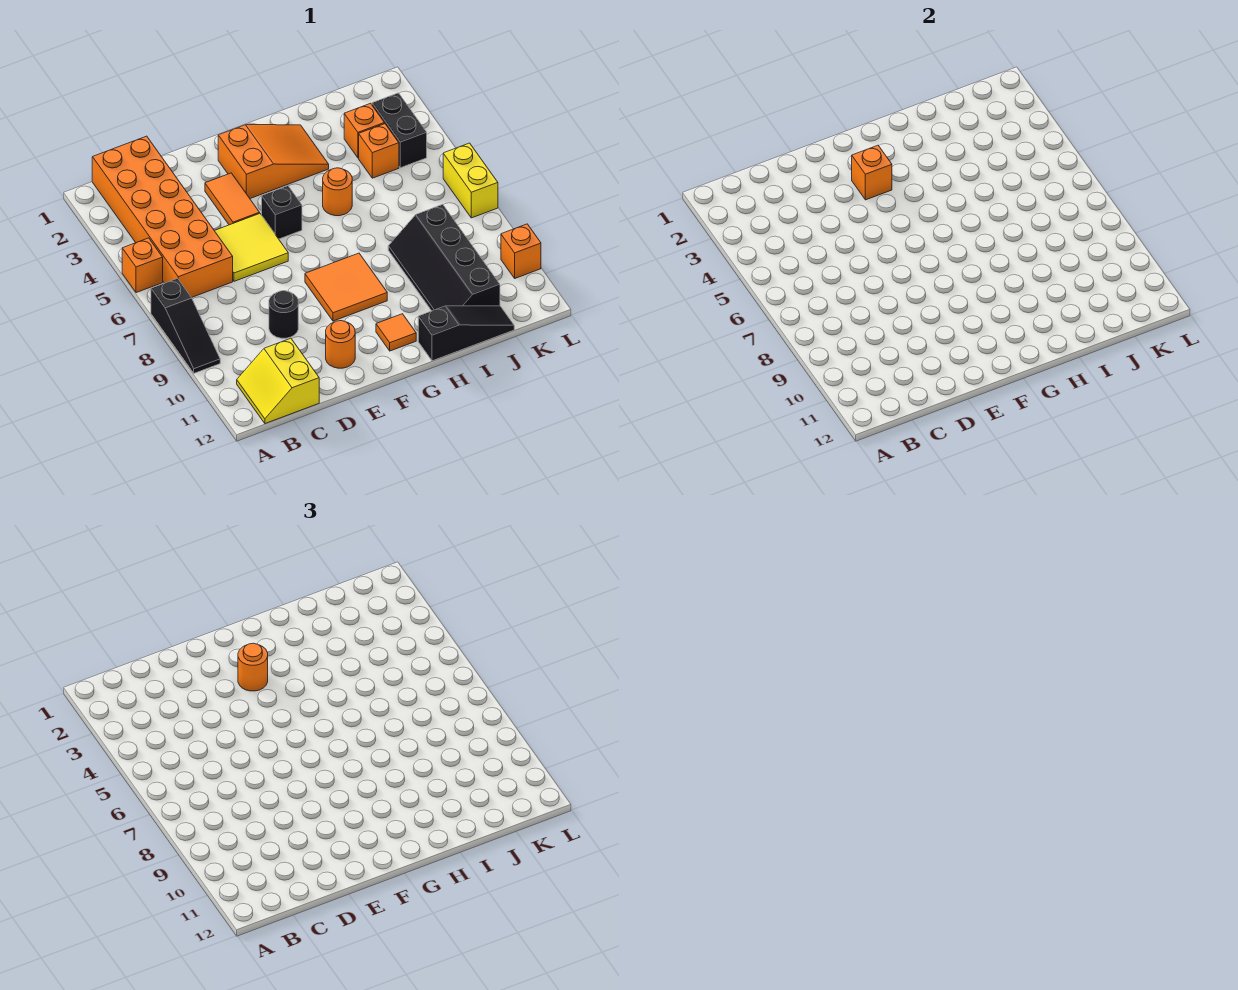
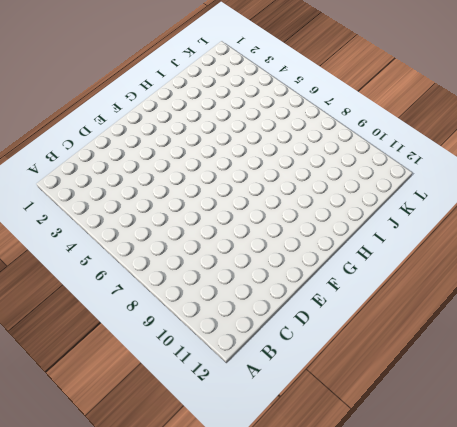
none -> orange 1x1 brick [122,238,163,293]
none -> black 1x3 slope [151,279,220,373]
none -> orange 2x6 brick [92,136,233,298]

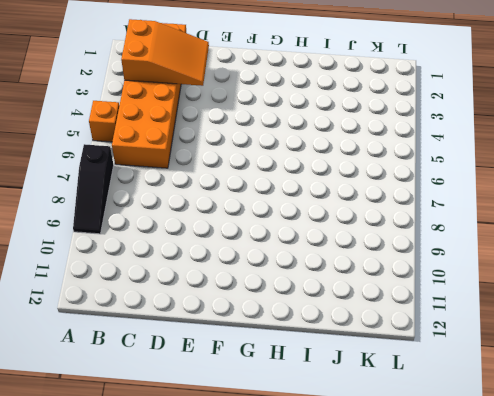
orange 2x3 slope [121,19,209,86] -> orange 2x3 slope moved to [218,125,329,199]
none -> yellow 2x2 slope [237,338,319,424]
none -> yellow 2x2 tile [215,214,288,281]
none -> black 1x1 round brick [269,291,298,338]

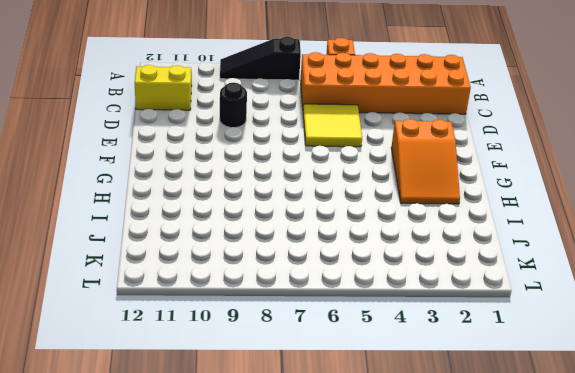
none -> orange 1x2 tile [205,173,260,225]
none -> orange 1x1 round brick [326,321,355,368]
none -> black 1x1 brick [262,186,302,239]

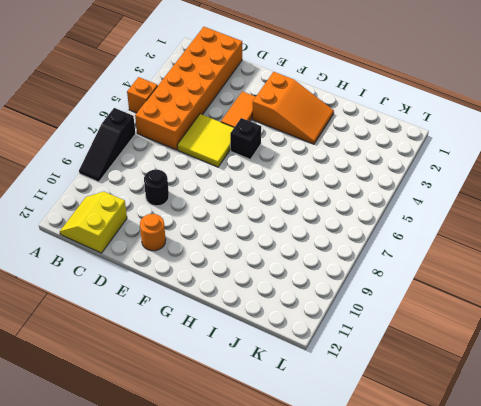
none -> orange 2x2 tile [305,253,387,321]
none -> orange 1x1 tile [376,314,416,351]
none -> orange 1x1 round brick [323,168,352,216]

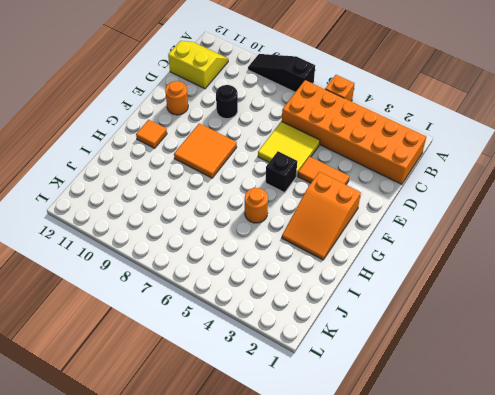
none -> black 1x3 slope [418,306,514,361]
none -> black 2x4 slope [388,204,500,311]
none -> orange 1x1 brick [344,103,384,158]

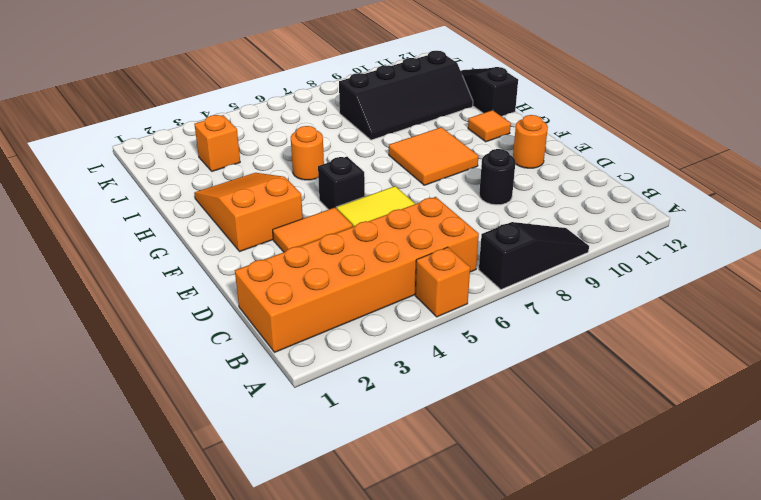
none -> yellow 2x2 slope [237,338,319,424]
none -> orange 1x1 brick [359,124,399,178]
none -> black 1x2 brick [372,93,427,168]

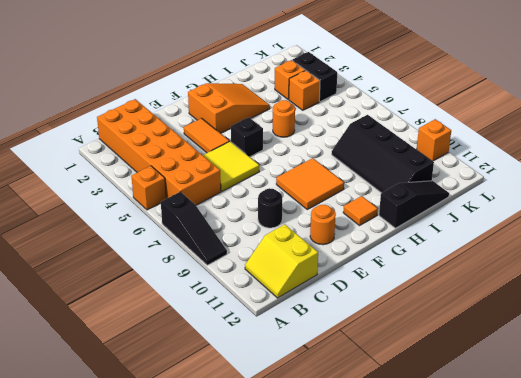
none -> yellow 1x2 brick [443,143,498,218]
none -> orange 1x1 brick [852,145,892,200]
none -> orange 1x1 round brick [238,643,268,691]

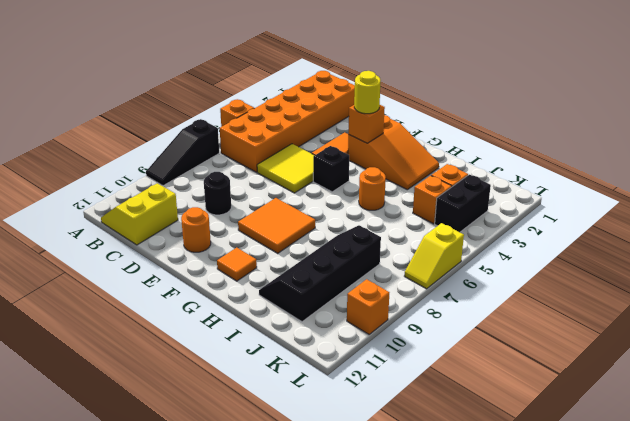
yellow 1x1 round brick [354,71,381,114] -> orange 1x1 round brick [238,643,268,691]
yellow 1x2 slope [405,223,464,289] -> yellow 1x2 brick [443,143,498,218]
none -> black 1x3 slope [418,306,514,361]

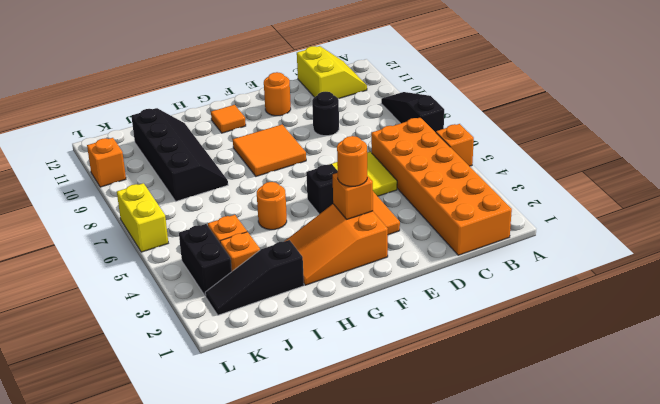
black 1x3 slope [205,240,304,315] -> black 1x3 slope moved to [418,306,514,361]

